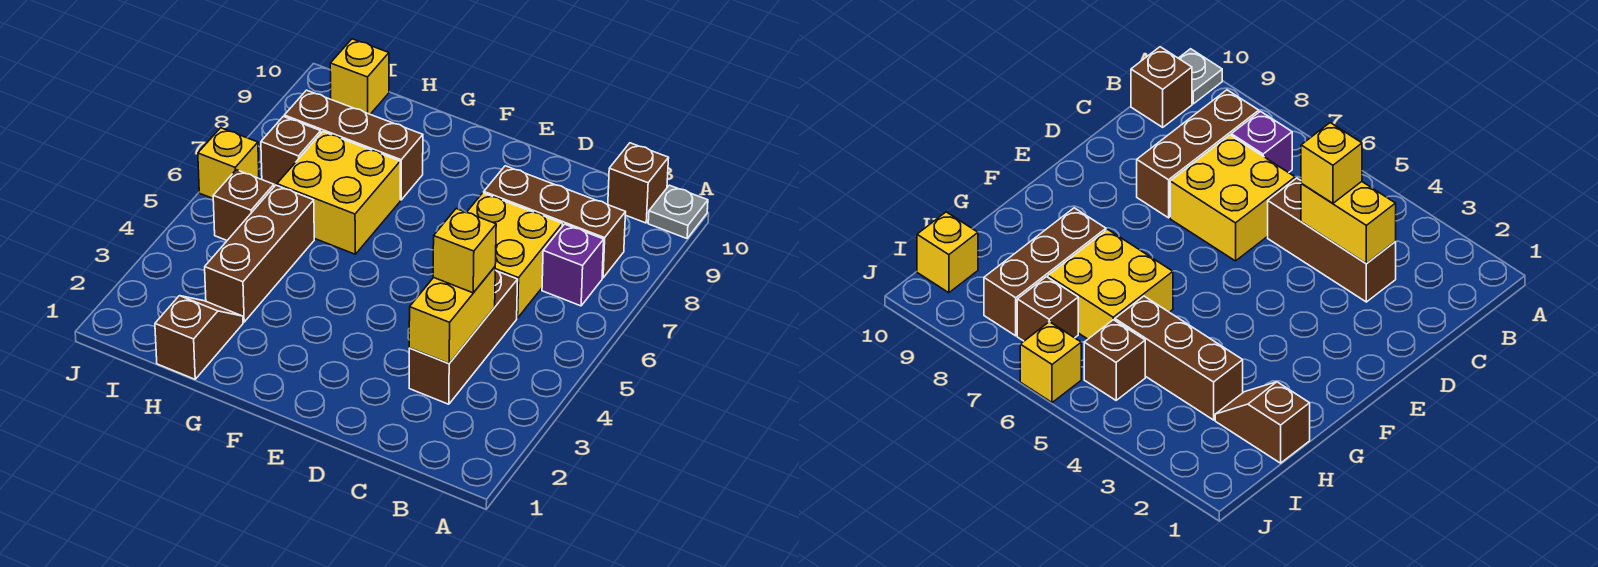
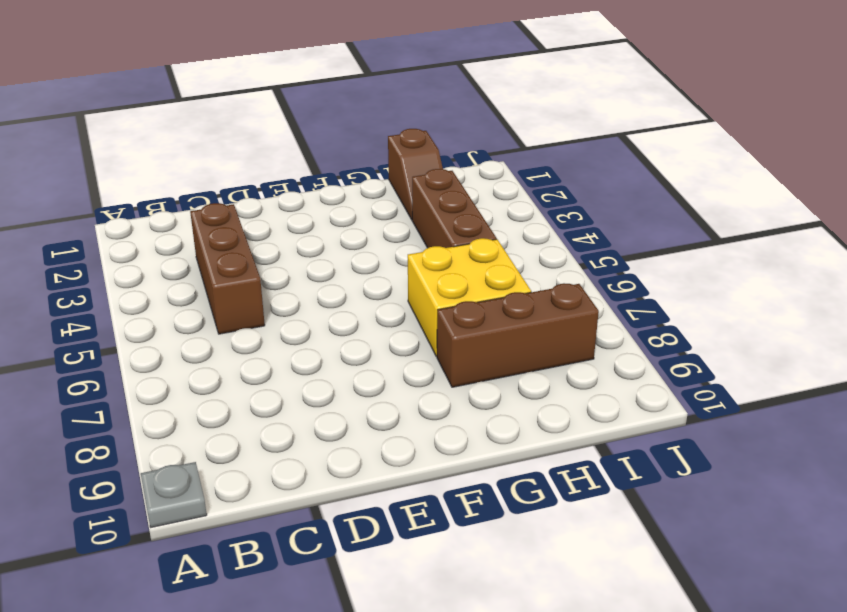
none -> purple 1x1 brick [542,224,604,306]
none -> brown 1x3 brick [484,166,626,278]
none -> brown 1x1 brick [608,143,669,223]

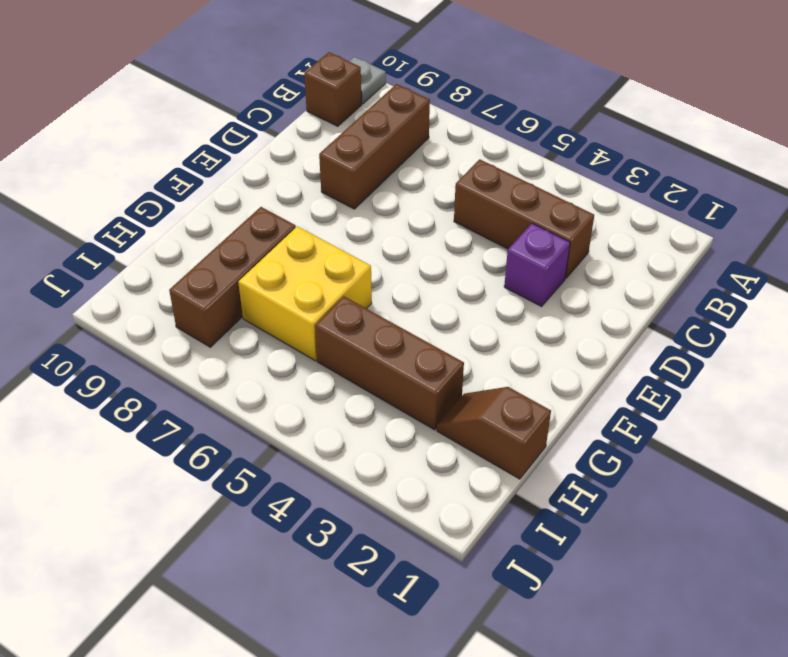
purple 1x1 brick [504,223,570,306] -> purple 1x1 brick moved to [542,224,604,306]
none -> yellow 2x2 brick [467,193,562,318]
none -> brown 1x1 brick [213,170,274,240]
none -> brown 1x1 brick [261,116,321,187]

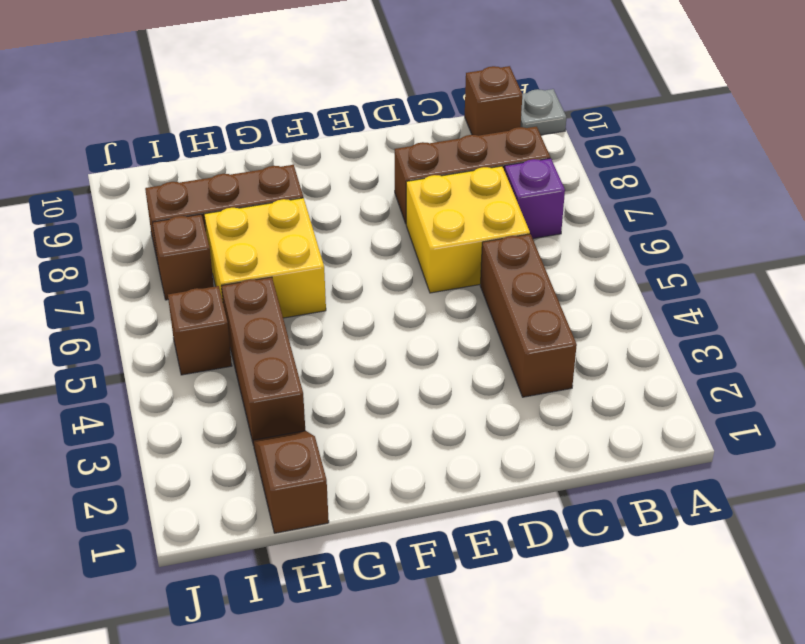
none -> yellow 1x1 brick [330,39,389,114]
none -> yellow 1x1 brick [198,128,259,198]
none -> yellow 1x2 brick [409,267,495,363]

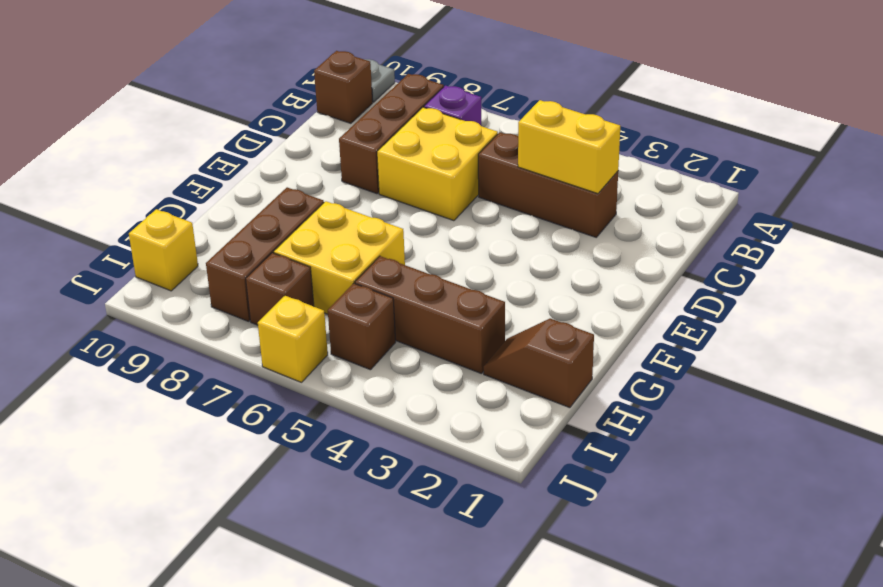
none -> yellow 1x1 brick [433,209,496,293]

